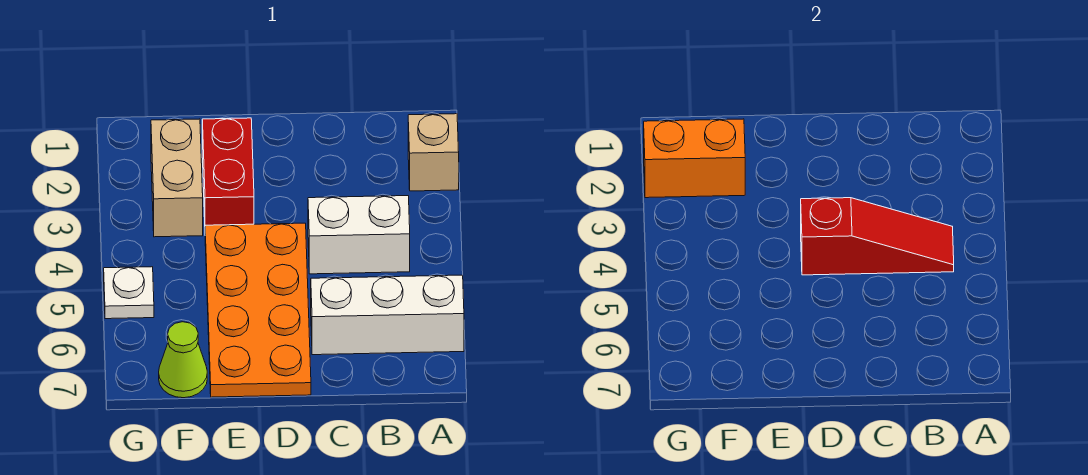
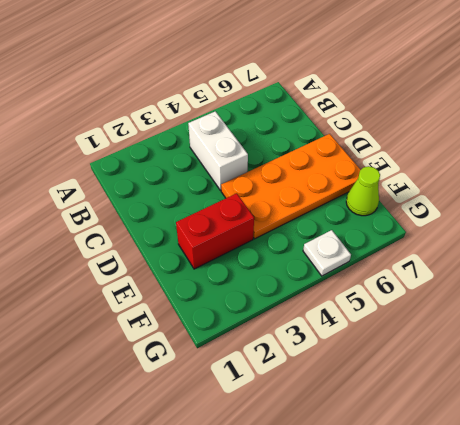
none -> tan 1x1 brick [408,114,459,191]
none -> white 1x3 brick [311,275,464,355]

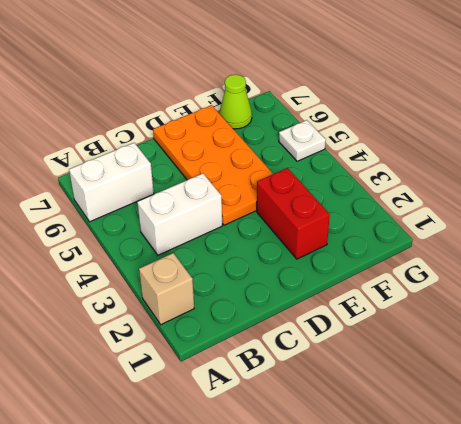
white 1x2 brick [69,143,154,222] -> white 1x3 brick [311,275,464,355]
none -> tan 1x2 brick [151,119,203,237]
none -> red 1x3 slope [801,198,954,275]

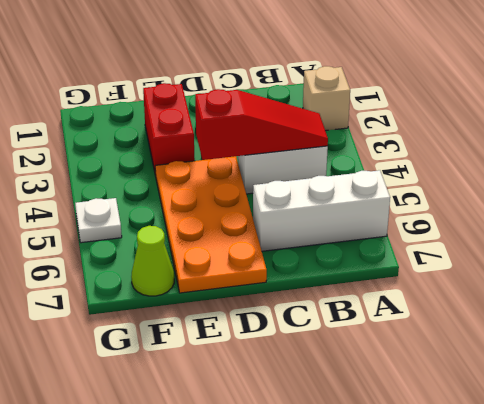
none -> tan 1x2 brick [151,119,203,237]
none -> orange 1x2 brick [644,119,745,198]

